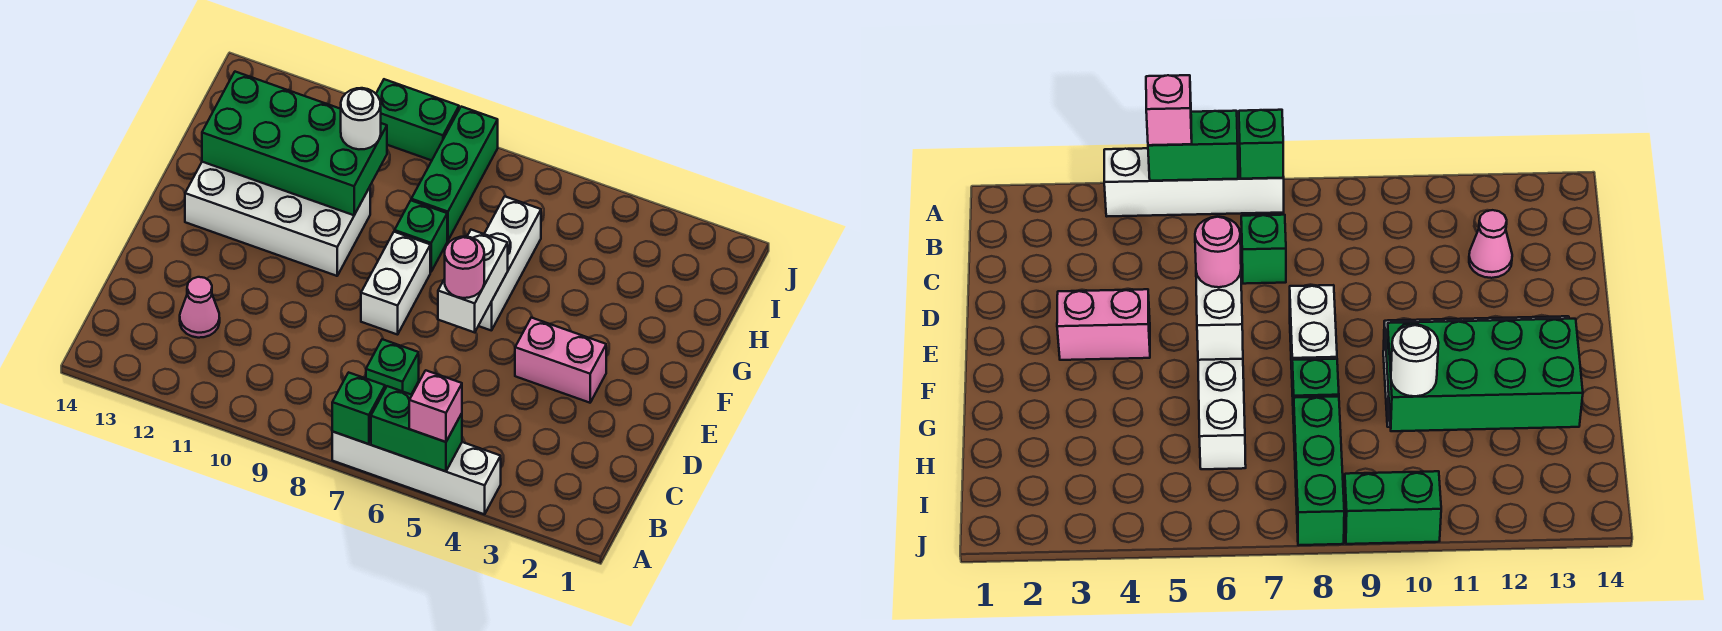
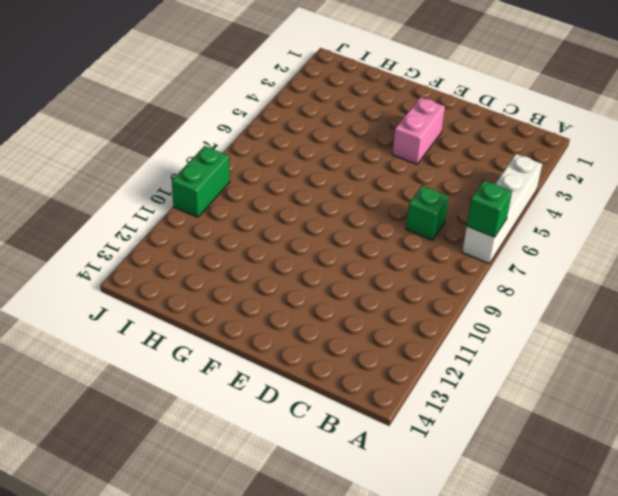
none -> pink 1x1 cone [180,277,220,338]
none -> white 1x2 brick [361,232,430,335]
none -> white 1x3 brick [479,196,541,331]

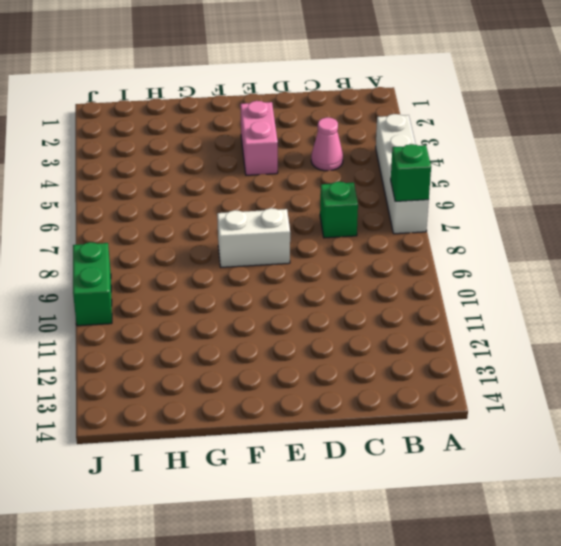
pink 1x1 cone [311,117,343,171] -> pink 1x1 cone moved to [180,277,220,338]
none -> white 1x3 brick [479,196,541,331]
none -> white 2x4 brick [185,162,370,276]
none -> green 1x1 brick [395,201,447,272]

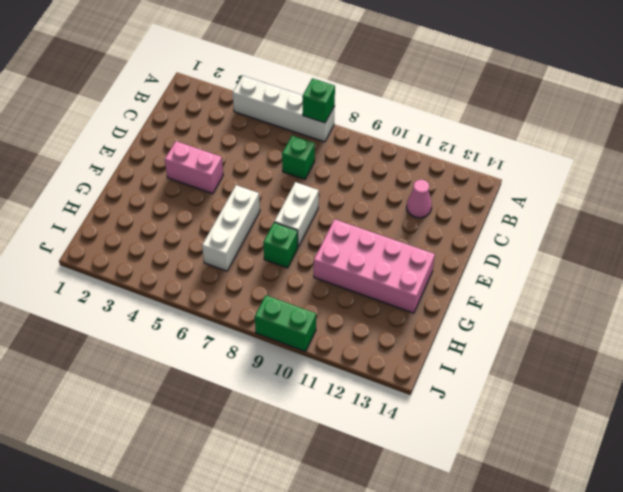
pink 2x4 brick [314,219,435,313] -> white 2x4 brick [185,162,370,276]
none -> green 1x3 brick [411,107,498,241]
none -> green 1x2 brick [371,386,462,471]
none -> white 1x2 brick [438,230,508,332]

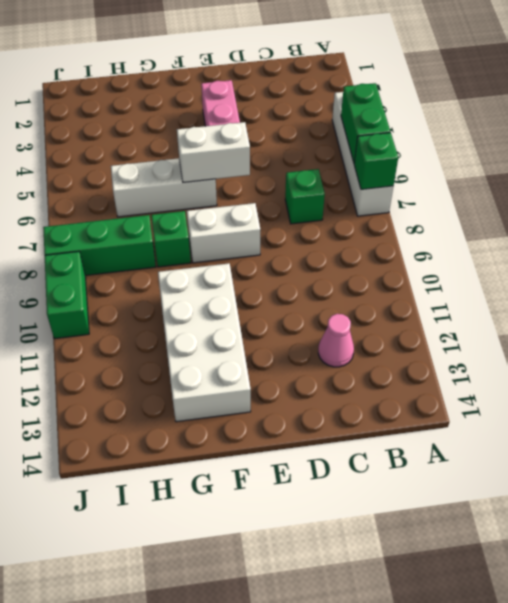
none -> green 2x4 brick [202,72,387,215]
none -> pink 1x1 brick [409,370,462,442]
none -> pink 1x1 round brick [445,237,484,298]

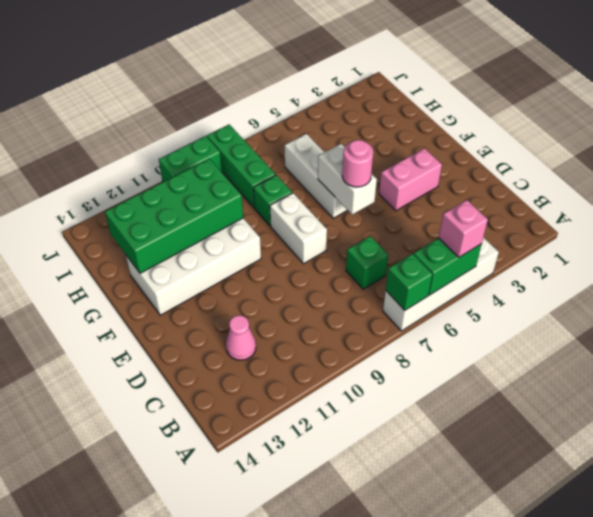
none -> white 1x1 round brick [341,88,381,149]

